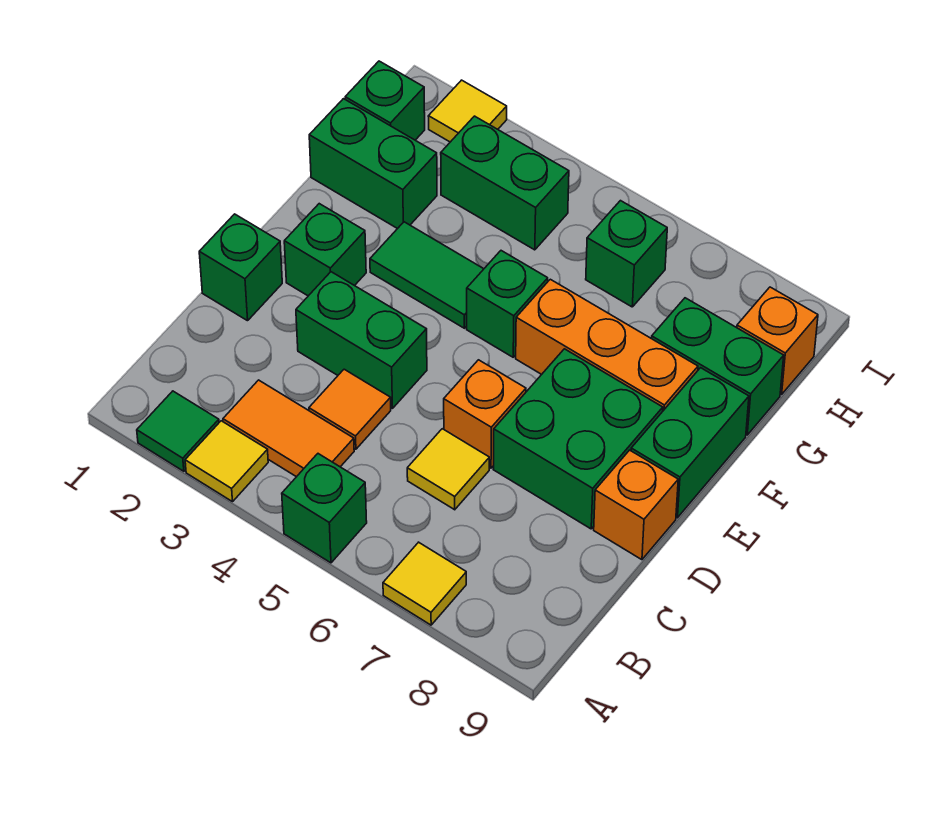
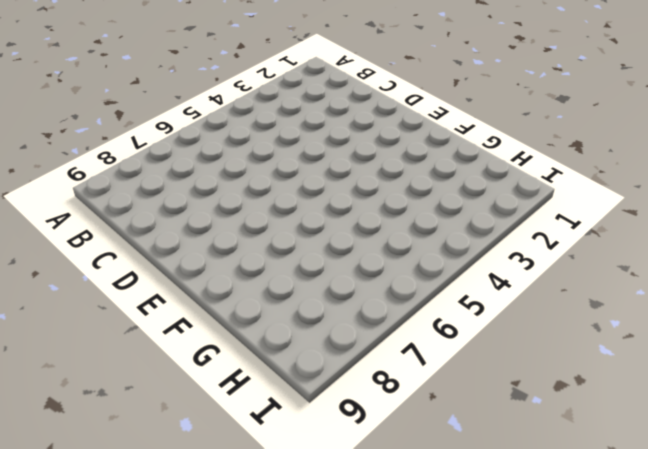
none -> green 1x1 tile [137,391,219,471]
none -> yellow 1x1 tile [185,421,268,502]
none -> green 1x1 brick [282,454,367,563]

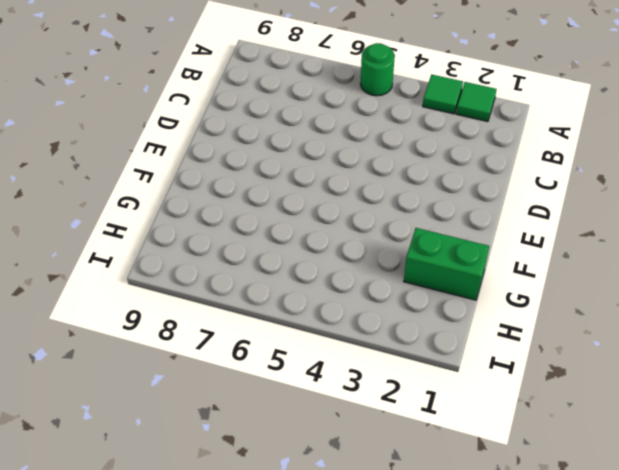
green 1x1 tile [423,75,463,114] -> yellow 1x1 tile [185,421,268,502]
green 1x1 round brick [360,43,395,96] -> green 1x1 brick [282,454,367,563]
none -> yellow 1x1 tile [383,542,466,625]
none -> orange 1x2 tile [223,380,354,477]
none -> orange 1x1 tile [309,369,391,449]

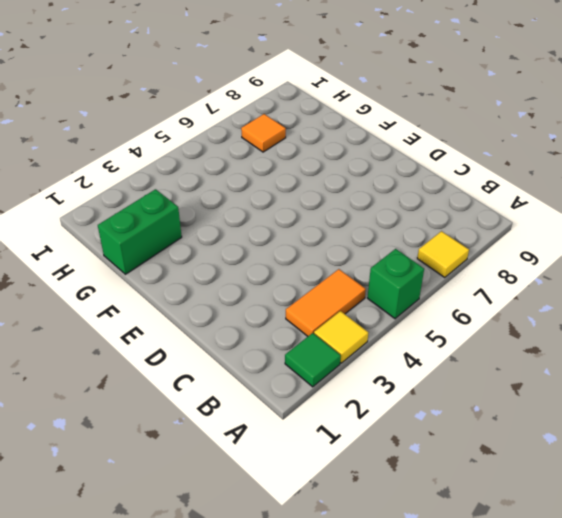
orange 1x1 tile [241,114,286,152] -> orange 1x1 tile moved to [309,369,391,449]
none -> yellow 1x1 tile [407,429,489,510]
none -> green 1x1 brick [199,214,282,321]
none -> green 1x2 brick [296,272,427,409]

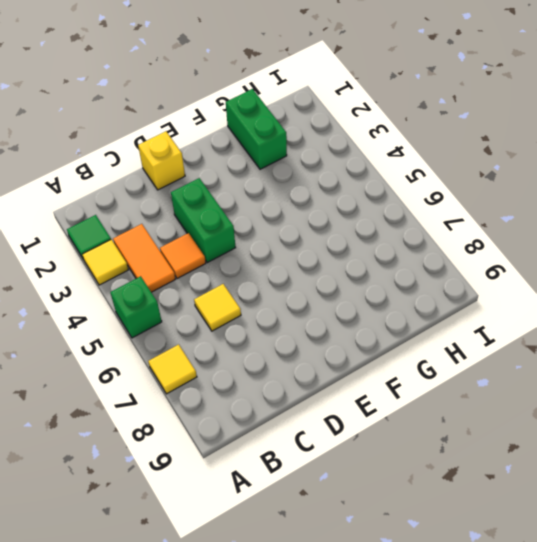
yellow 1x1 brick [138,131,185,190] -> green 1x1 brick [199,214,282,321]
none -> orange 1x1 brick [444,360,526,468]
none -> green 2x2 brick [493,349,663,529]
none -> orange 1x1 brick [594,450,678,560]

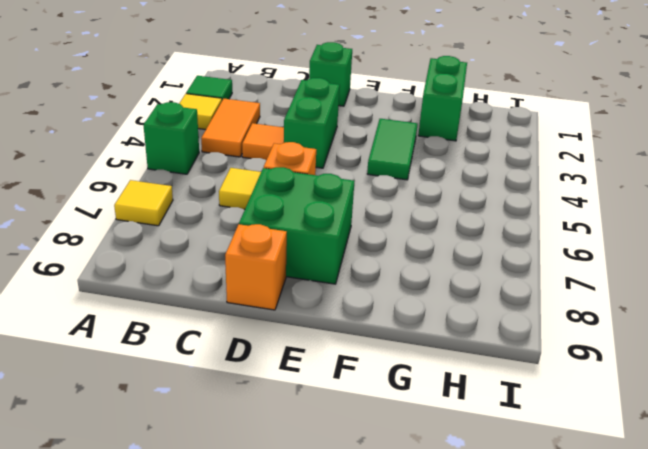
none -> green 1x1 brick [284,204,366,296]
none -> green 1x2 brick [631,368,749,518]
none -> green 1x1 brick [467,251,548,357]

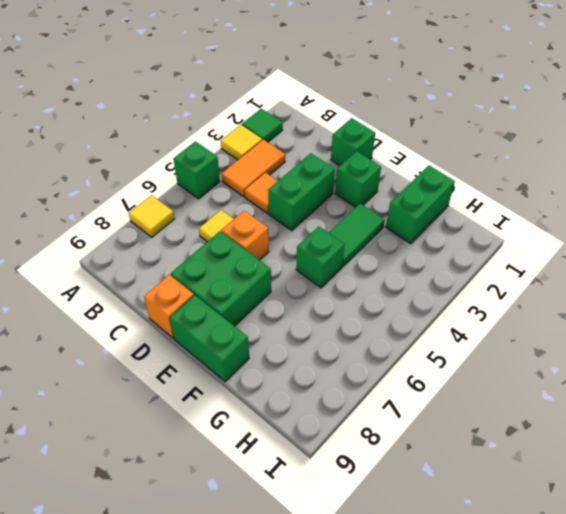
none -> orange 1x3 brick [516,279,698,411]
none -> green 1x2 brick [652,298,784,435]
none -> green 1x1 brick [345,61,425,140]

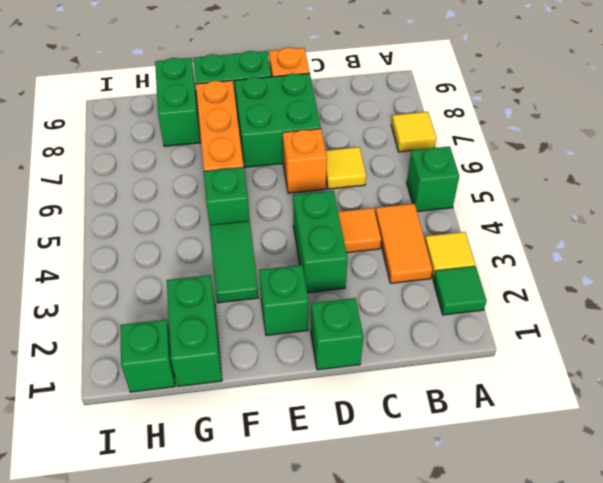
none -> green 1x2 brick [441,116,569,250]
none -> green 1x1 brick [586,201,667,307]
none -> orange 1x1 brick [737,287,818,394]

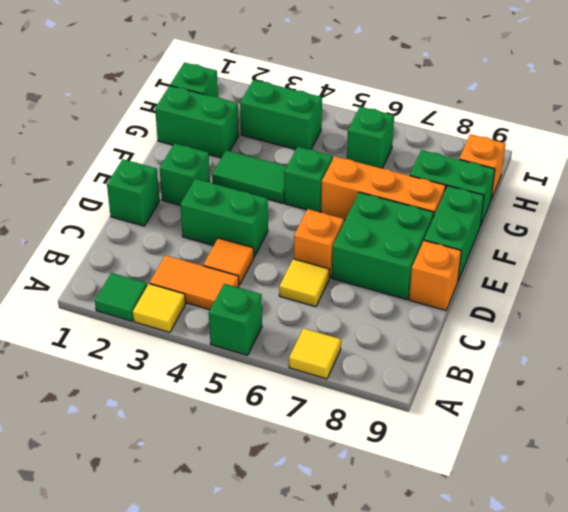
none -> yellow 1x1 tile [428,80,507,142]

